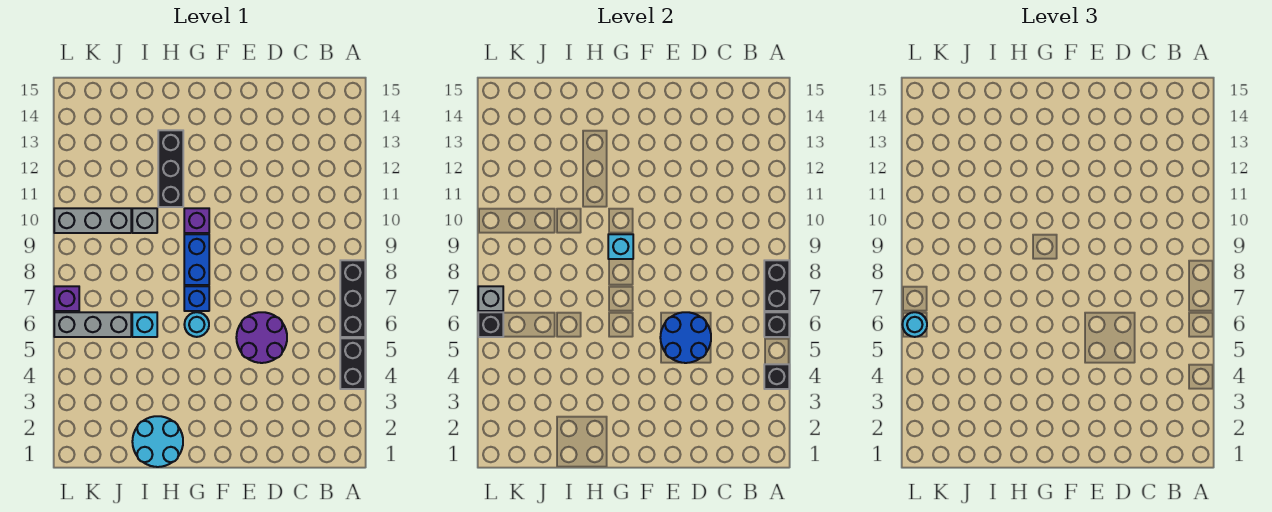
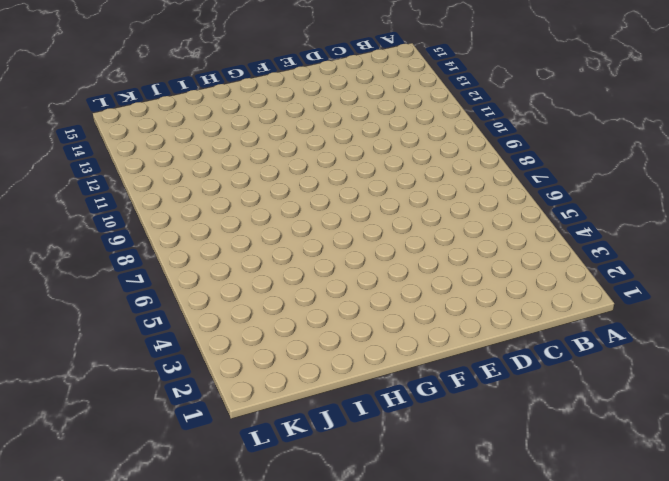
none -> black 1x2 brick [340,338,365,389]
none -> black 1x3 brick [340,260,365,337]
none -> purple 2x2 round brick [236,312,287,363]

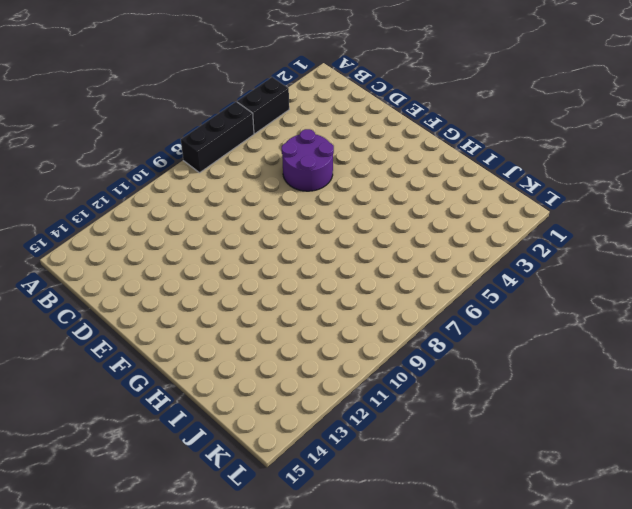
none -> cyan 1x1 round brick [184,312,209,337]
none -> blue 1x1 brick [184,286,209,311]
none -> blue 1x2 brick [184,234,209,285]

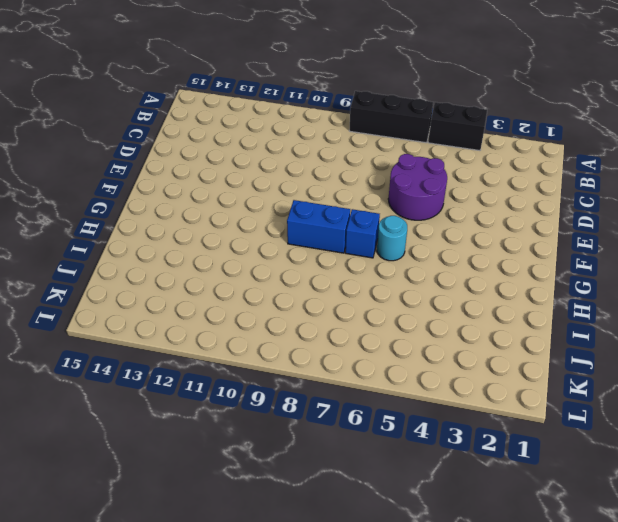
none -> purple 1x1 brick [184,208,209,233]
none -> cyan 2x2 round brick [132,416,183,467]
none -> black 1x3 brick [158,130,183,207]

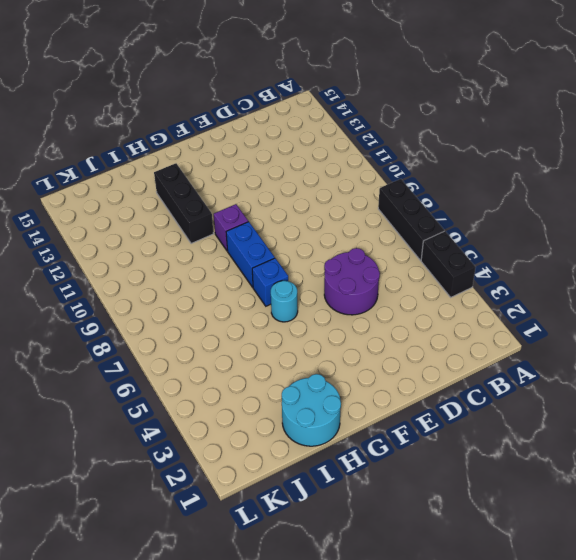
none -> cyan 1x1 brick [132,312,157,337]
none -> grey 1x1 brick [132,208,157,233]
none -> grey 1x3 brick [54,312,131,337]

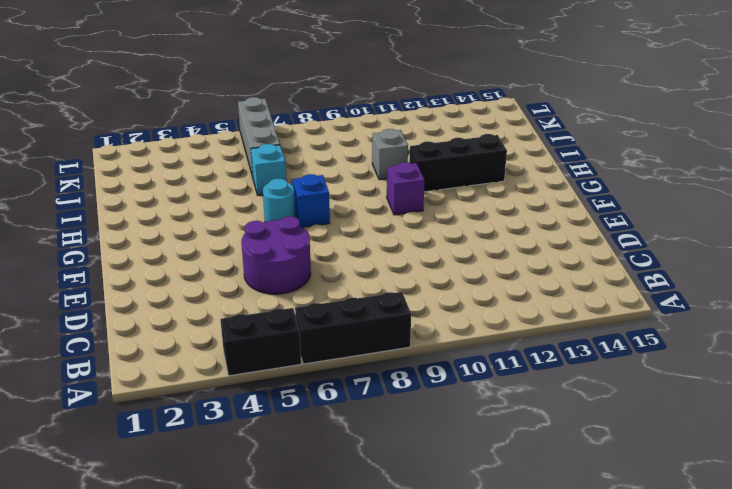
none -> blue 1x2 brick [184,234,209,285]
none -> cyan 2x2 round brick [132,416,183,467]
none -> grey 1x3 brick [54,208,131,233]

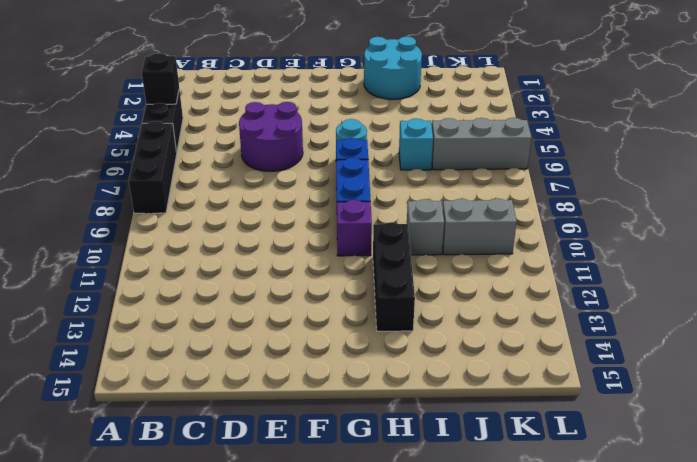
grey 1x2 brick [442,198,517,255] -> grey 1x3 brick [54,208,131,233]
none -> purple 1x1 brick [54,286,79,311]
none -> black 1x1 brick [764,312,789,337]
none -> black 1x2 brick [764,260,789,311]

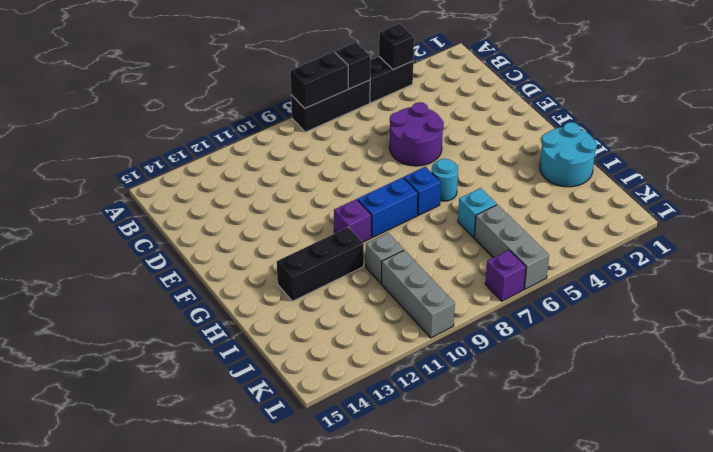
none -> blue 2x2 round brick [660,312,711,363]
none -> cyan 1x1 brick [608,234,633,259]
none -> black 1x1 brick [478,312,503,337]

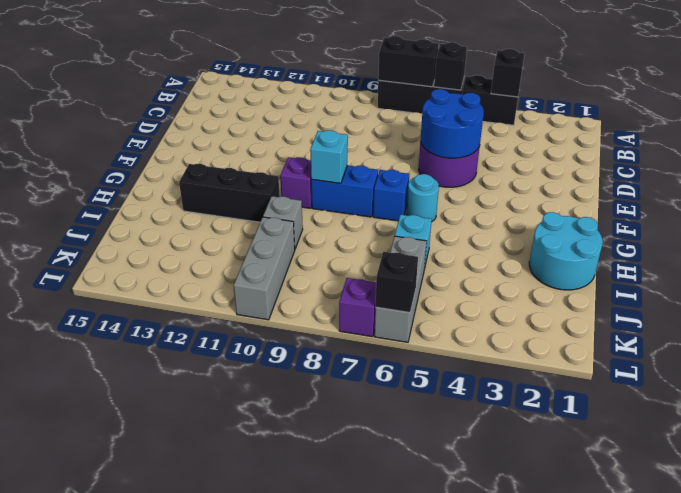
none -> grey 1x1 brick [478,286,503,311]
none -> cyan 1x1 round brick [902,312,927,337]

